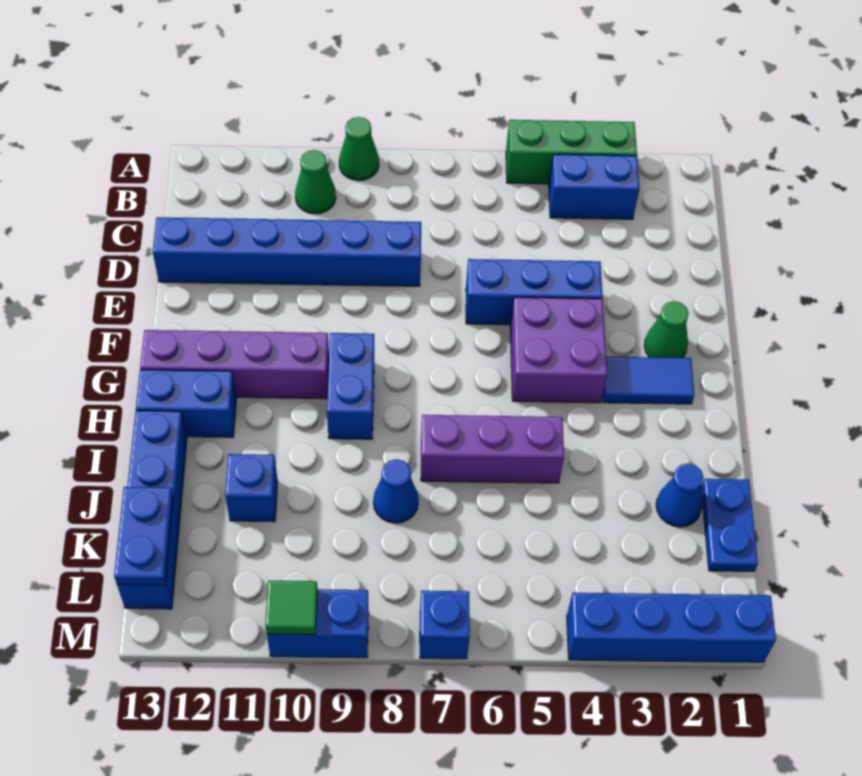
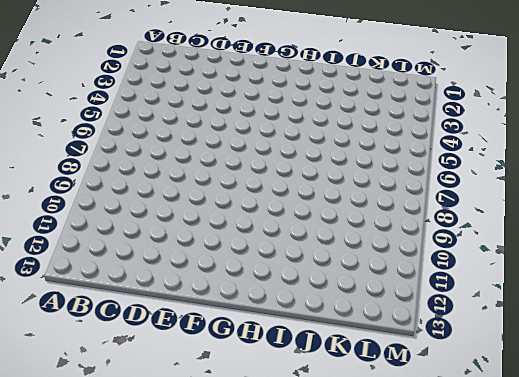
none -> green 1x3 brick [506,120,637,184]
none -> green 1x1 cone [339,117,379,181]
none -> blue 1x2 brick [549,154,640,219]

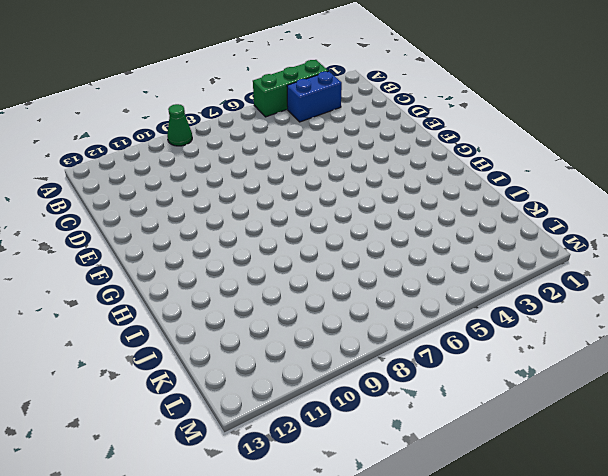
none -> green 1x1 cone [295,150,336,214]
none -> blue 1x6 brick [153,217,421,286]
none -> blue 1x3 brick [466,259,603,325]

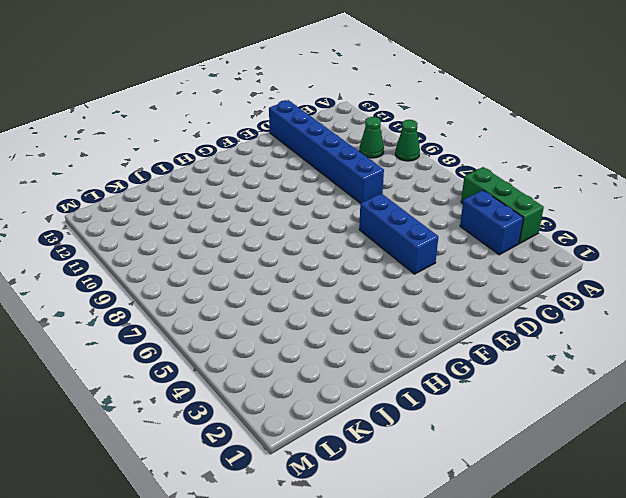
none -> green 1x1 cone [644,301,689,358]
none -> purple 2x2 brick [510,297,607,403]
none -> blue 1x2 tile [603,357,694,404]

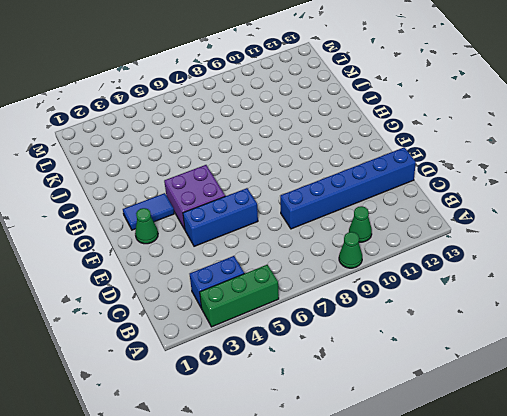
none -> blue 1x2 brick [327,333,374,439]
none -> purple 1x4 brick [140,330,329,399]
none -> blue 1x2 brick [136,370,236,437]

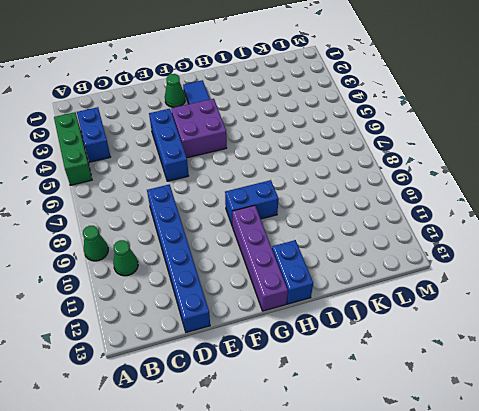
none -> purple 1x3 brick [421,415,564,483]
none -> blue 1x4 brick [117,411,187,609]
none -> blue 1x2 plate [701,479,758,571]

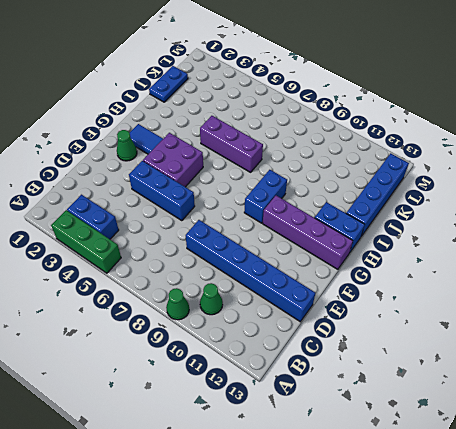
none -> blue 1x1 cone [656,463,703,527]
none -> blue 1x1 cone [373,459,419,523]
none -> blue 1x1 brick [225,454,278,522]

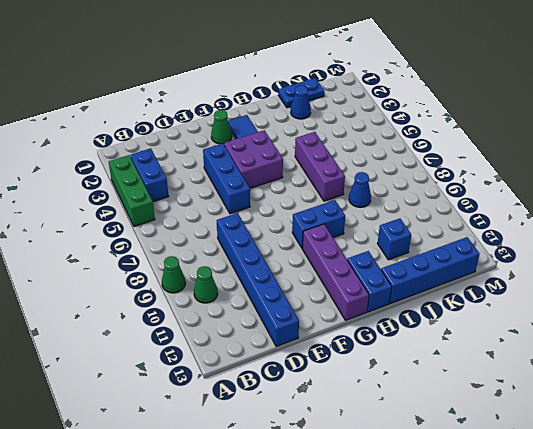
none -> blue 1x4 brick [567,593,776,662]
none -> blue 1x1 brick [420,591,470,659]
none -> blue 1x2 brick [267,589,369,658]

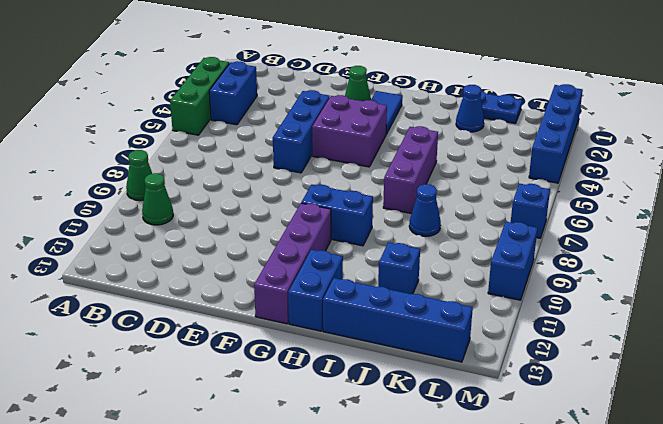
none -> blue 1x6 brick [153,217,421,286]
none -> blue 1x2 plate [114,487,173,585]
none -> green 1x1 tile [265,581,317,634]

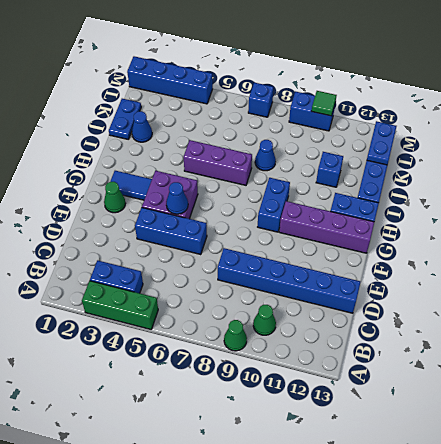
blue 1x1 cone [166,182,188,214] -> none

